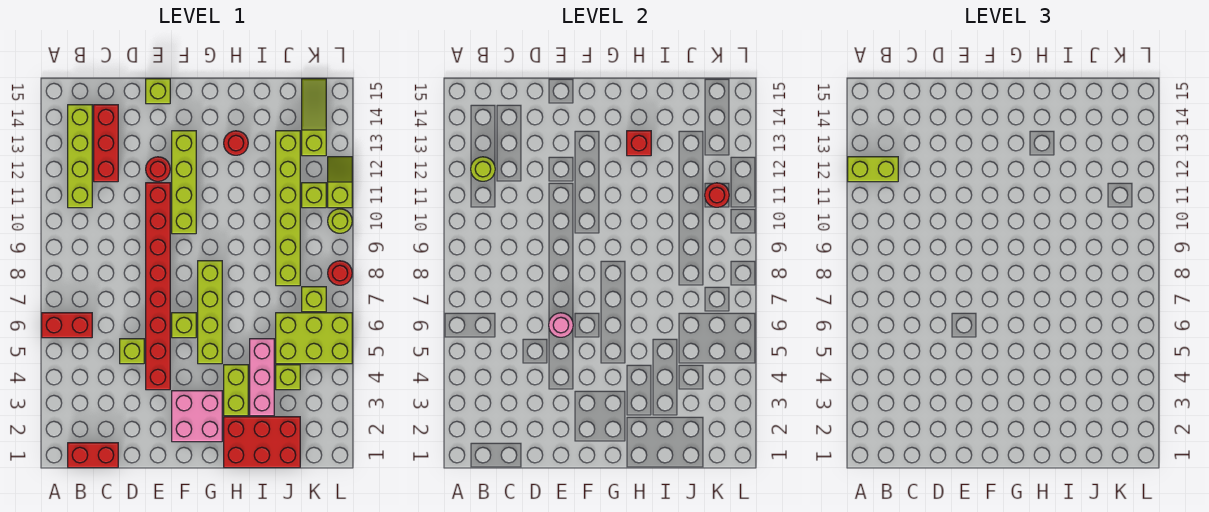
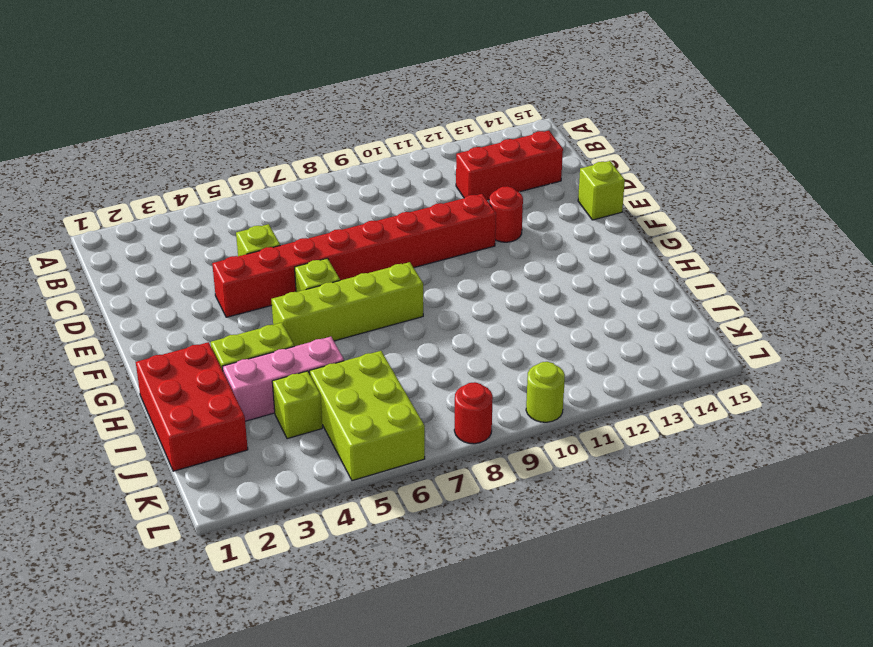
none -> red 1x2 brick [42,313,92,338]
none -> red 1x2 brick [68,443,118,468]
none -> lime 1x4 brick [68,105,92,208]
none -> pink 2x2 brick [172,391,222,442]

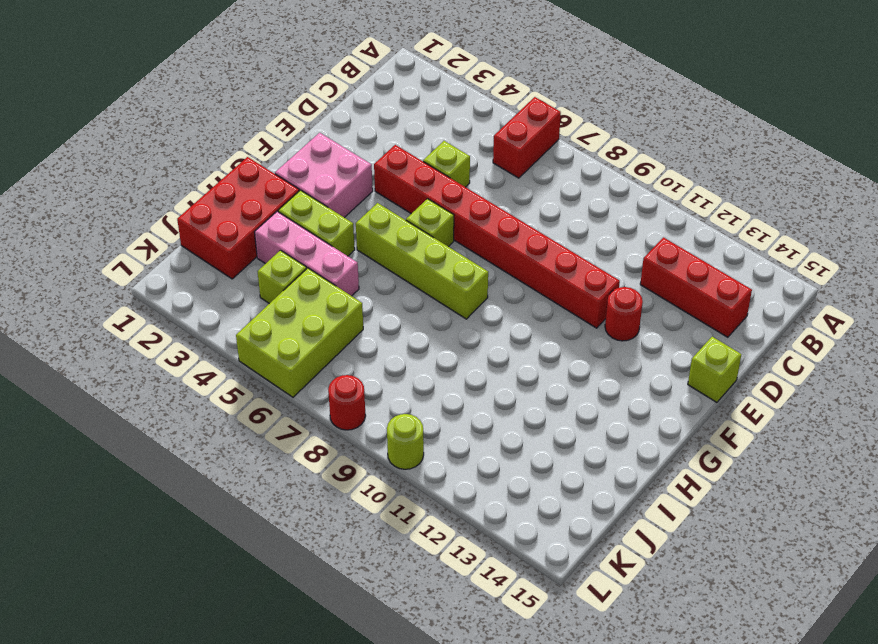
none -> red 1x2 brick [68,443,118,468]
none -> lime 1x4 brick [68,105,92,208]
none -> lime 1x4 brick [172,131,196,234]
none -> red 1x1 round brick [224,131,248,155]

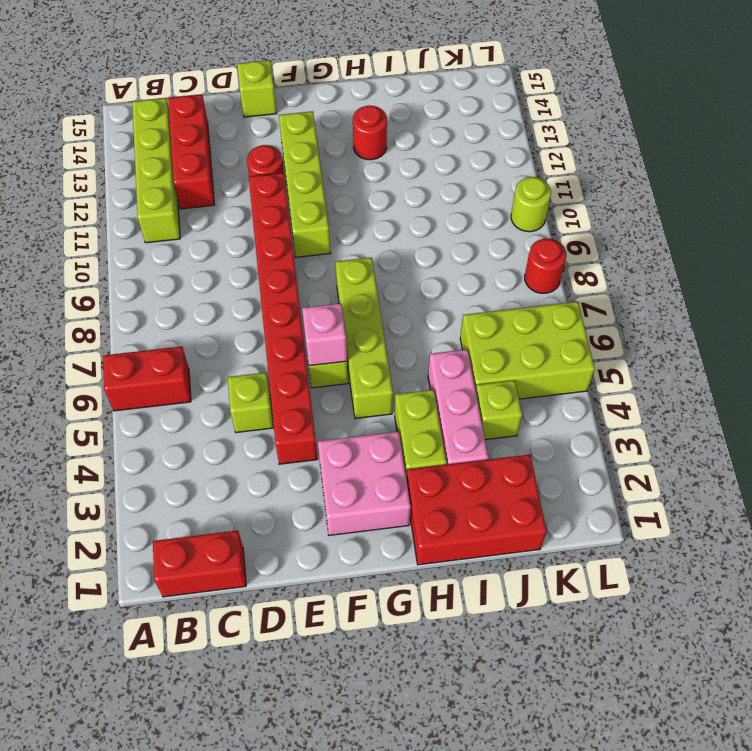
pink 1x1 brick [302,303,347,366] -> none
none -> lime 1x6 brick [276,131,300,286]
none -> lime 1x1 brick [302,287,326,312]
none -> lime 1x1 brick [302,183,326,208]
none -> lime 1x3 slope [302,79,326,156]

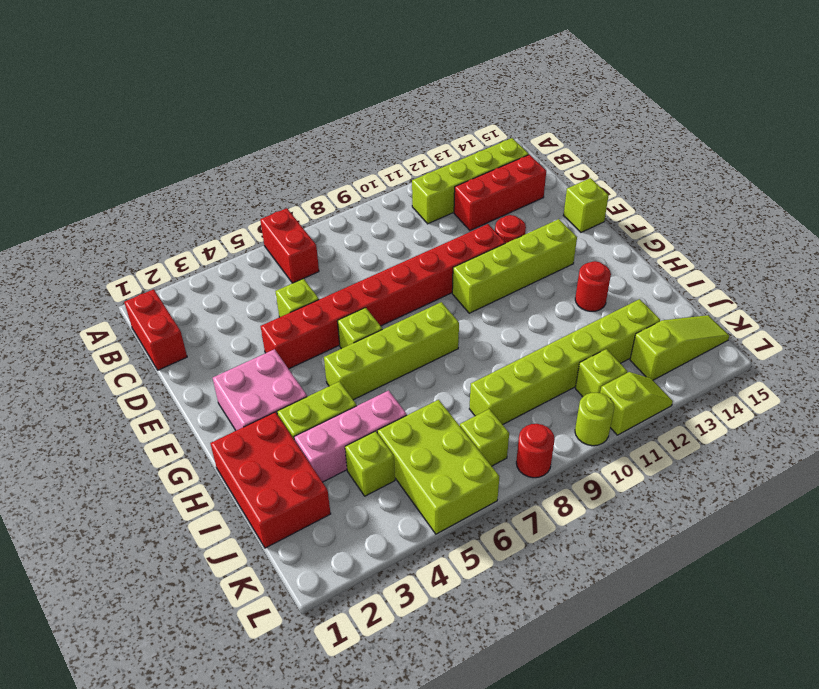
none -> lime 1x1 round brick [471,157,495,181]
none -> pink 1x1 round brick [549,313,573,337]
none -> red 1x1 brick [627,131,651,156]
none -> red 1x1 round brick [705,183,729,207]

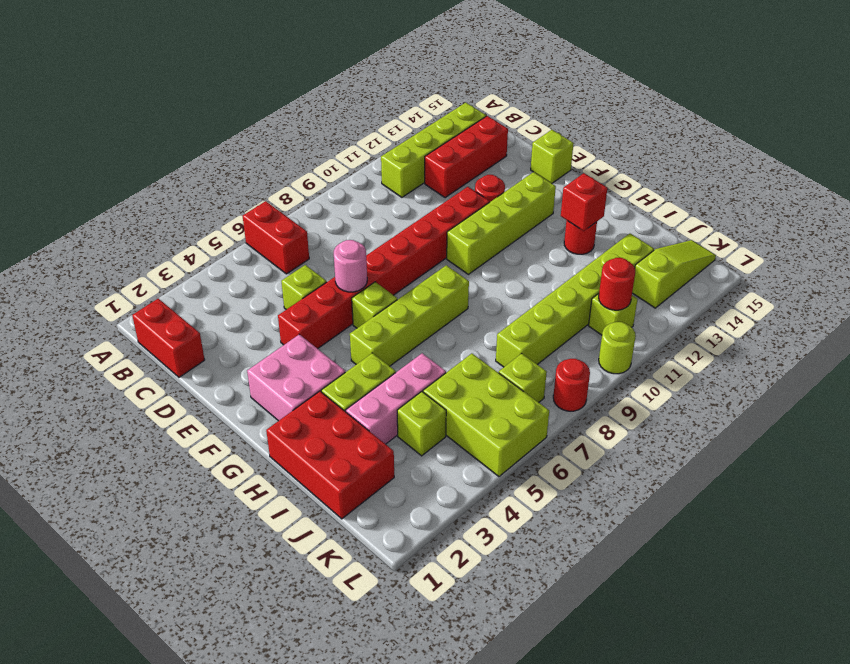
none -> lime 1x2 slope [328,157,352,208]
none -> lime 1x1 round brick [471,157,495,181]
none -> lime 1x2 brick [848,157,898,182]

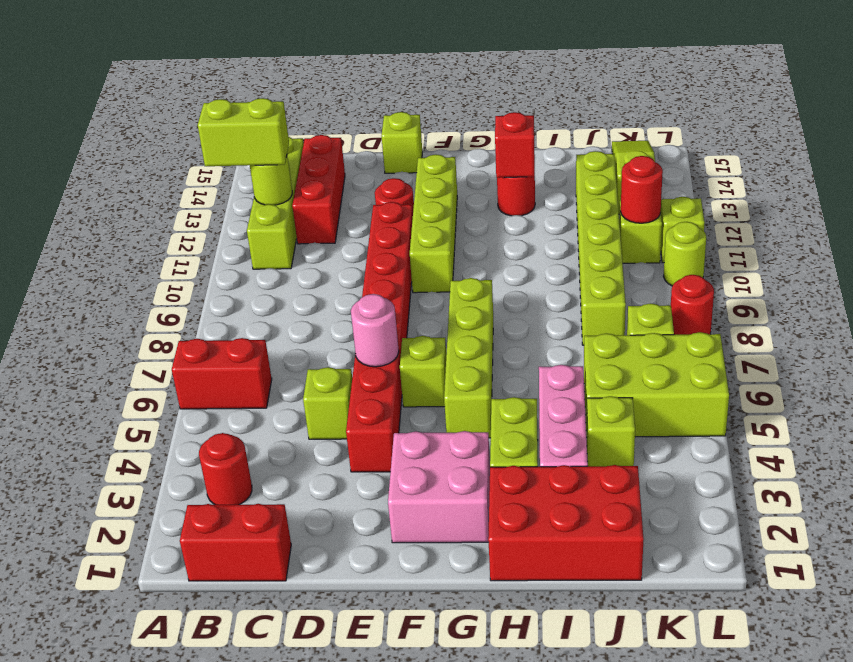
red 1x1 round brick [199,433,252,505] -> none

